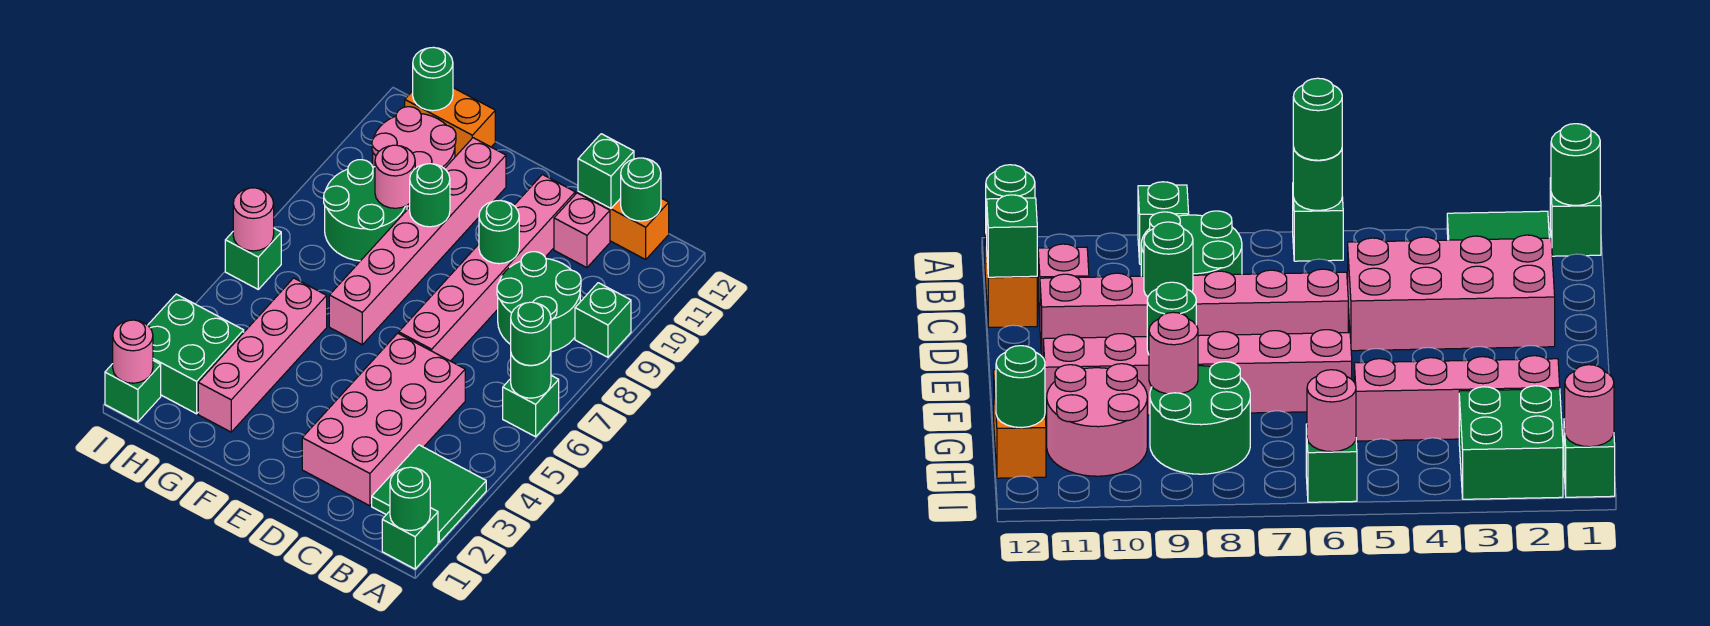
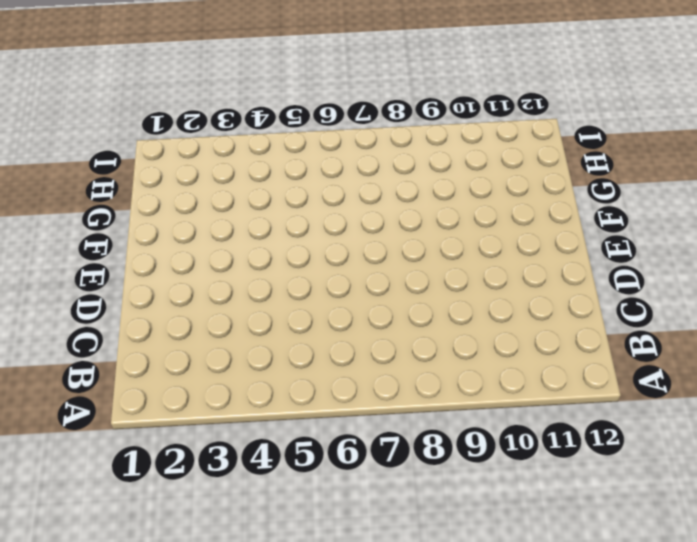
none -> green 1x1 brick [382,508,438,569]
none -> green 2x2 tile [372,445,486,542]
none -> green 1x1 brick [503,376,559,437]

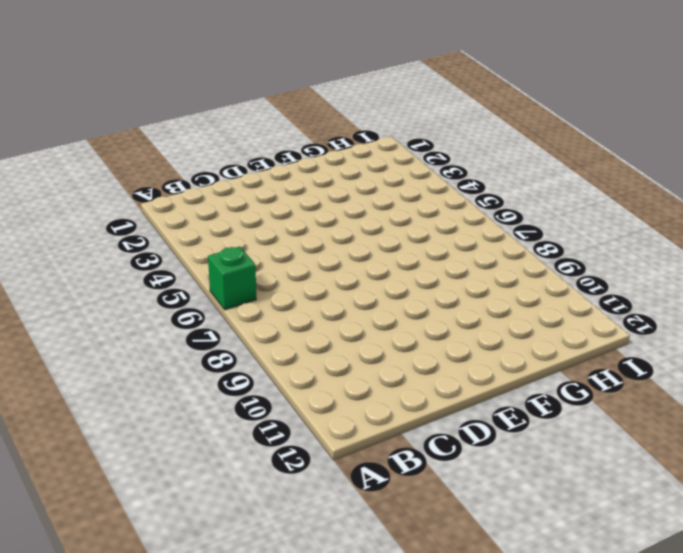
none -> green 1x1 brick [382,508,438,569]
none -> green 2x2 tile [372,445,486,542]
none -> green 1x1 brick [575,283,631,357]

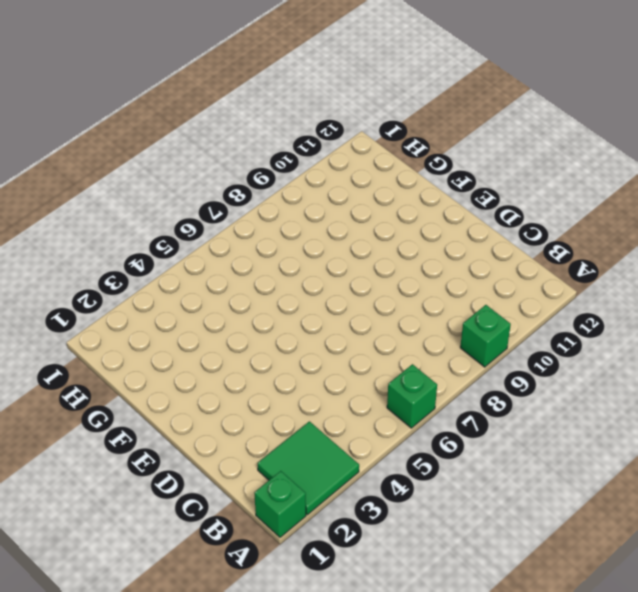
none -> green 2x2 round brick [497,252,581,352]
none -> orange 1x2 brick [578,192,669,259]
none -> pink 2x4 brick [302,333,465,506]

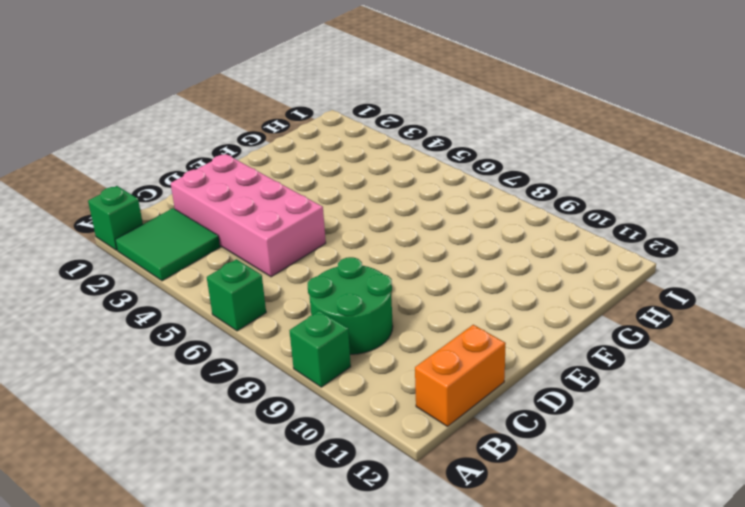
none -> pink 1x1 brick [554,193,610,268]
none -> pink 1x6 brick [399,175,575,361]
none -> pink 1x6 brick [329,138,506,345]

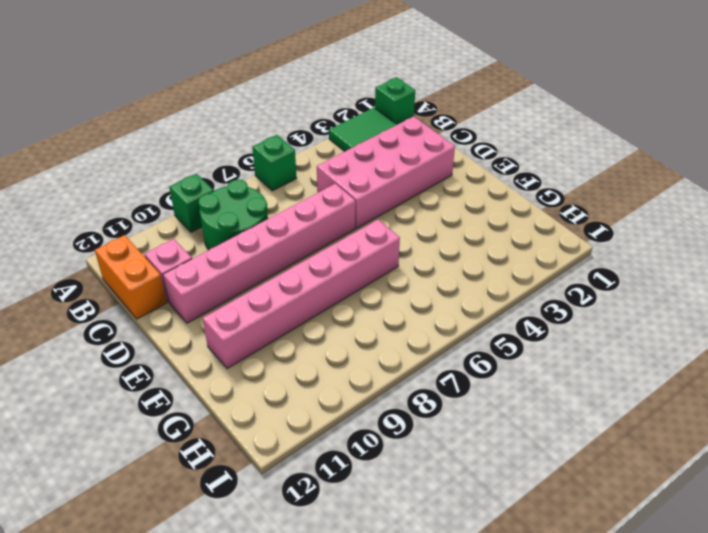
none -> pink 1x4 brick [198,278,327,432]
none -> green 2x2 round brick [324,160,407,261]
none -> pink 2x2 round brick [372,107,456,208]

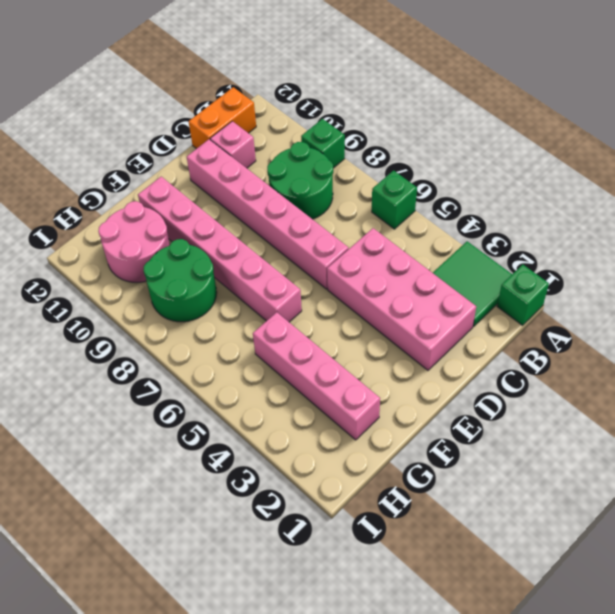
none -> orange 1x2 brick [405,88,495,157]
none -> green 2x2 brick [148,294,244,414]
none -> green 1x1 brick [105,361,161,422]

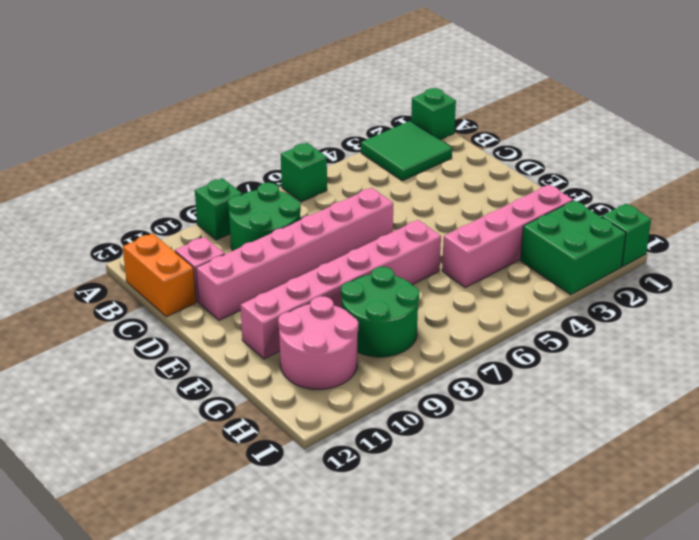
none -> pink 2x4 brick [302,333,465,506]
none -> orange 1x2 brick [405,88,495,157]
none -> green 1x1 brick [225,228,281,289]

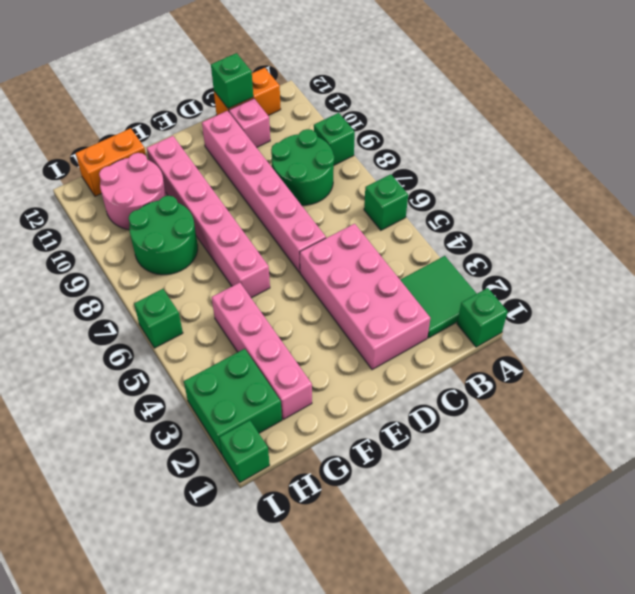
none -> green 1x1 round brick [390,467,430,530]
none -> green 1x1 round brick [511,352,551,398]
none -> green 1x1 round brick [621,158,661,221]

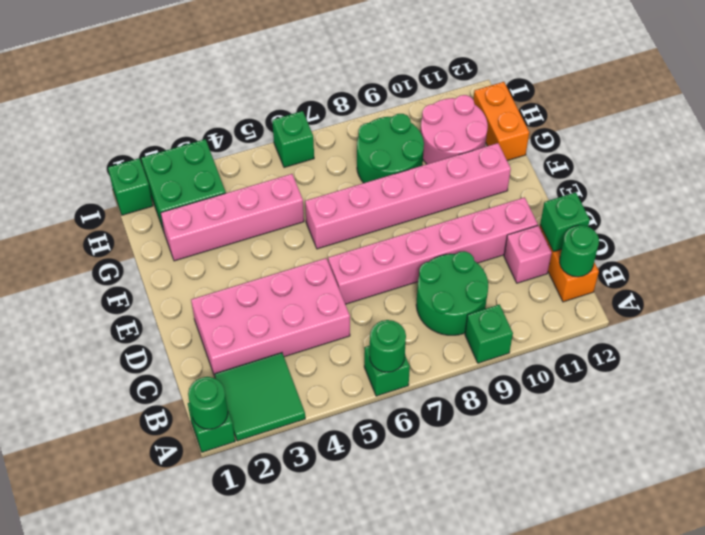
none -> green 1x1 round brick [479,201,519,264]
none -> green 1x1 round brick [410,164,450,227]
none -> pink 1x1 round brick [375,145,415,208]

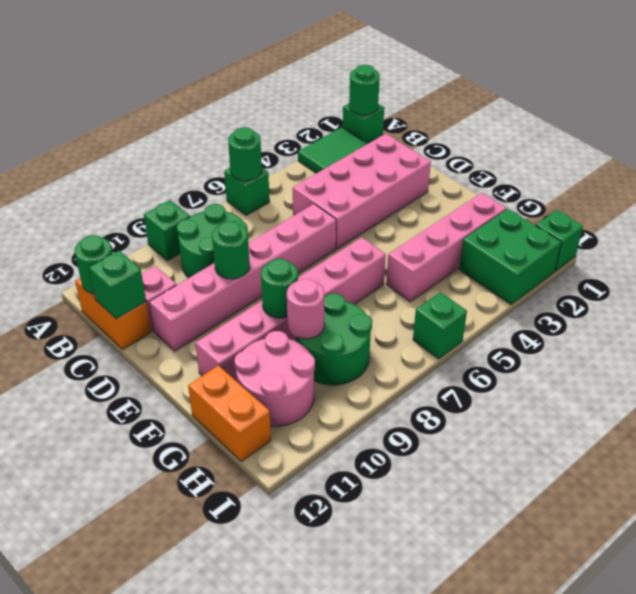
none -> green 1x1 round brick [413,47,453,111]
none -> pink 1x1 round brick [113,320,153,383]
none -> pink 1x1 round brick [233,188,274,251]

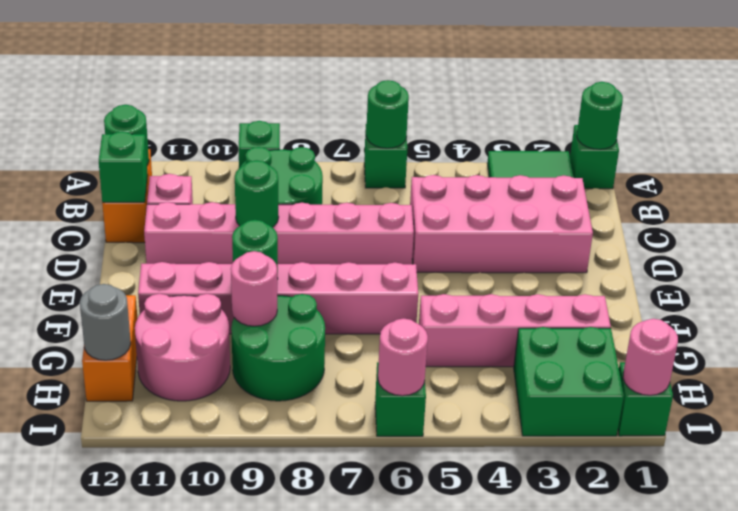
grey 1x1 round brick [80,284,131,360] -> green 1x1 round brick [413,47,453,111]
none -> green 1x1 round brick [511,302,551,365]

